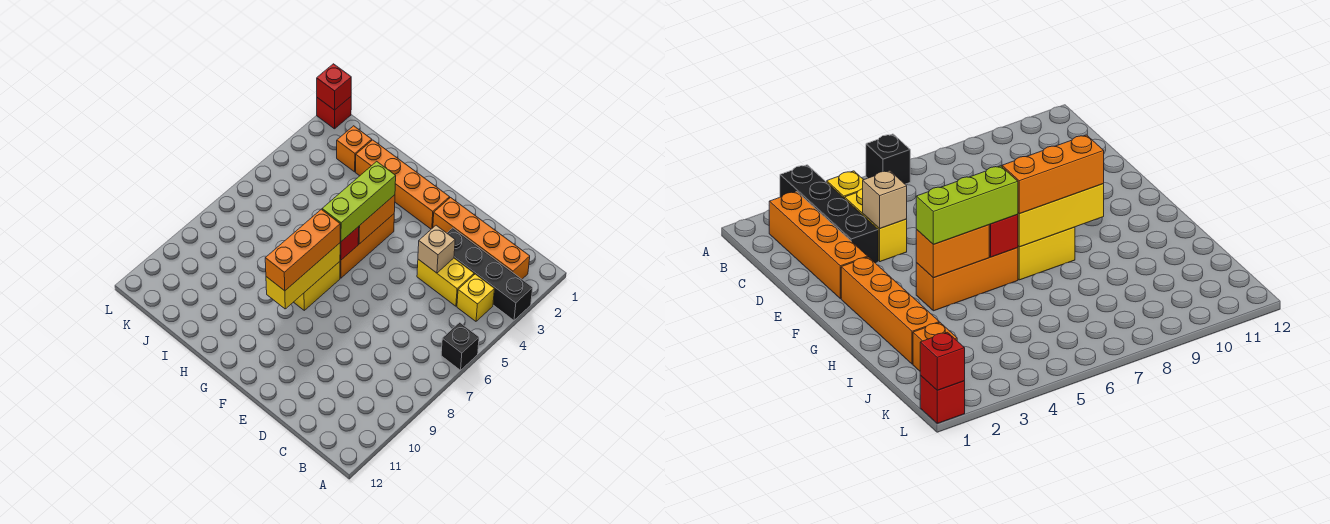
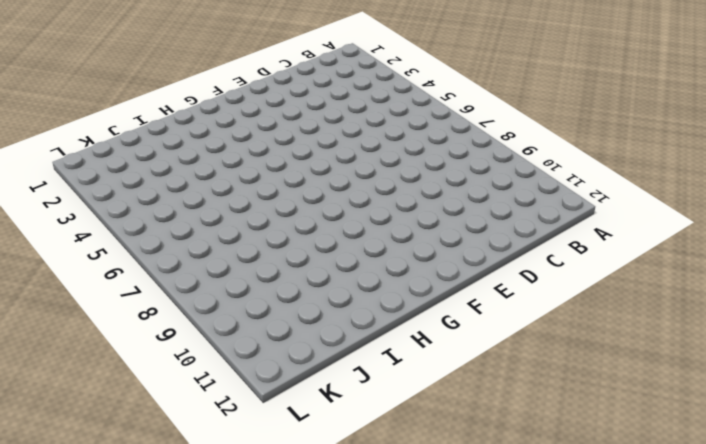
none -> black 1x4 brick [447,228,533,320]
none -> black 1x1 brick [441,322,479,370]
none -> orange 1x4 brick [433,198,530,279]

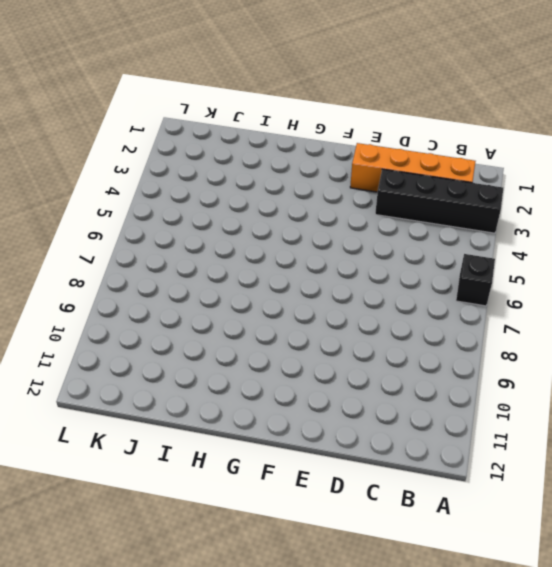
none -> yellow 1x1 brick [457,274,494,321]
none -> yellow 1x2 brick [417,258,474,306]
none -> orange 1x4 brick [356,140,450,229]

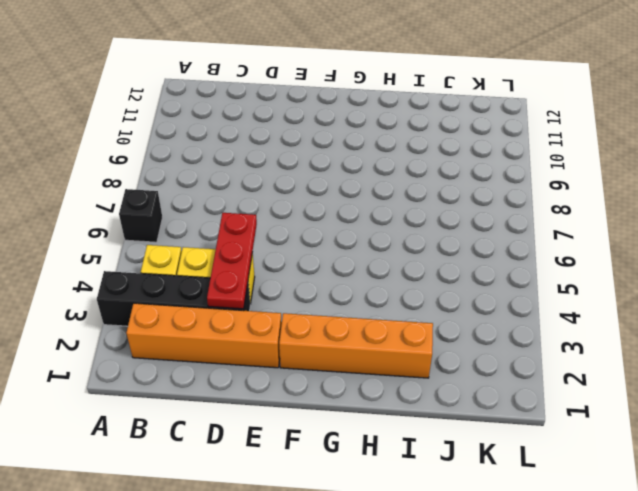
red 1x3 plate [207,213,257,309] -> tan 1x1 brick [418,225,455,273]
none -> orange 1x3 brick [340,214,394,278]
none -> yellow 1x2 brick [294,262,340,310]
none -> orange 1x1 brick [337,126,372,172]

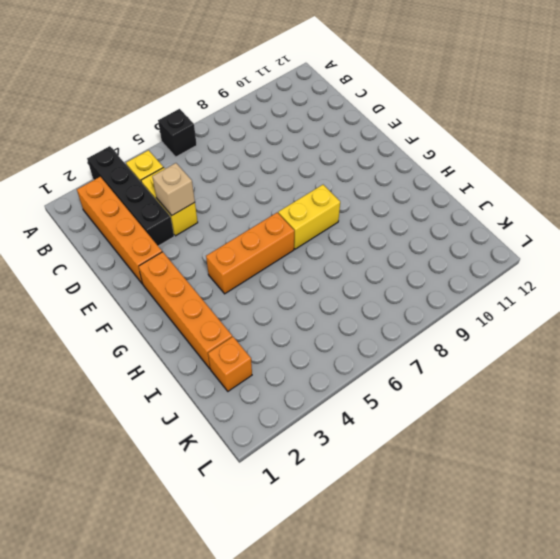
none -> red 1x1 brick [317,97,351,129]
none -> orange 1x2 brick [358,195,395,244]
none -> red 1x1 brick [340,227,359,260]

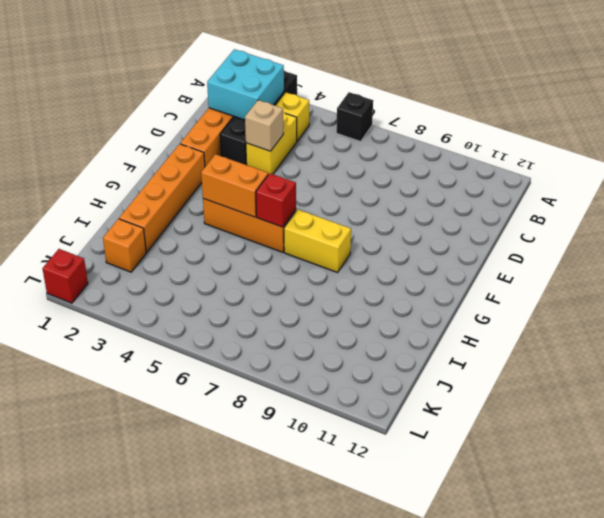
cyan 2x2 brick [207,49,284,120] -> none
none -> yellow 1x3 brick [266,243,340,309]
none -> red 1x1 brick [317,64,351,110]
none -> lime 1x3 brick [322,161,396,241]

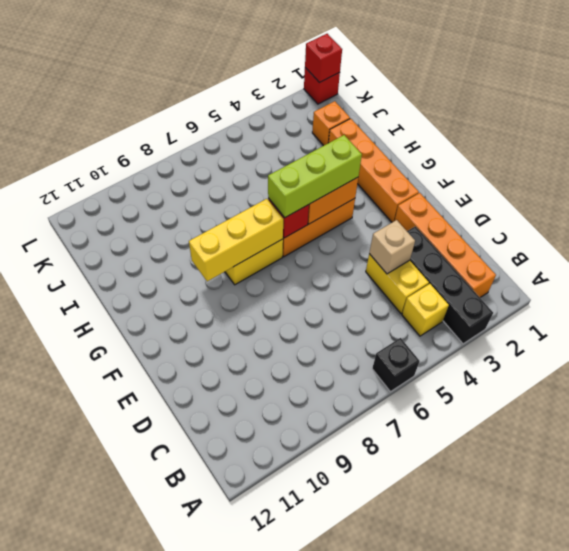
none -> orange 1x3 brick [265,209,340,291]

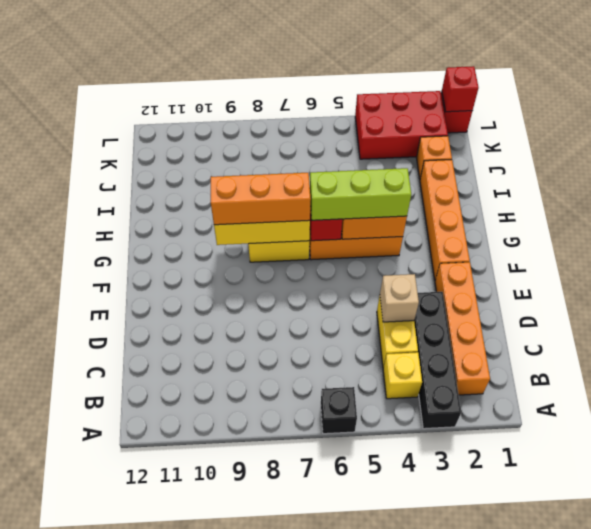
red 2x3 brick [355,91,448,159] -> none

